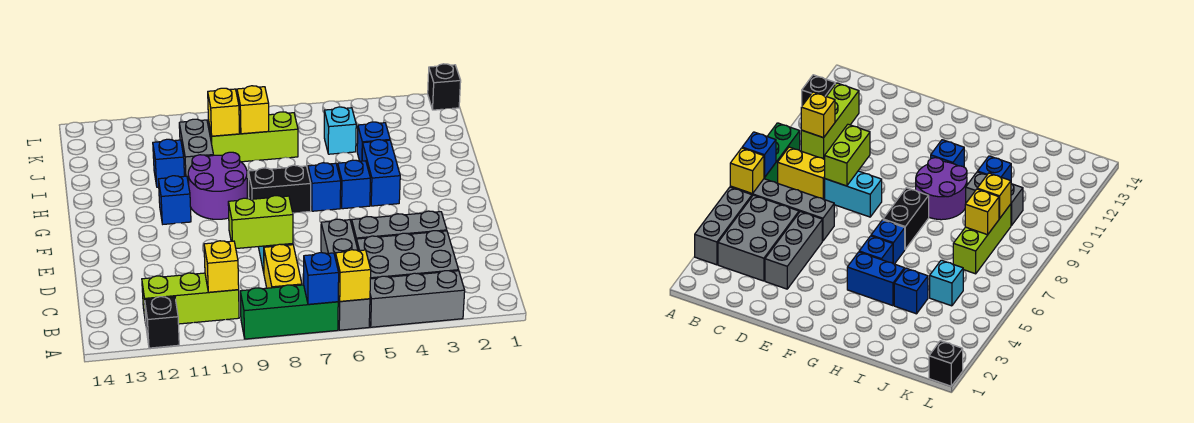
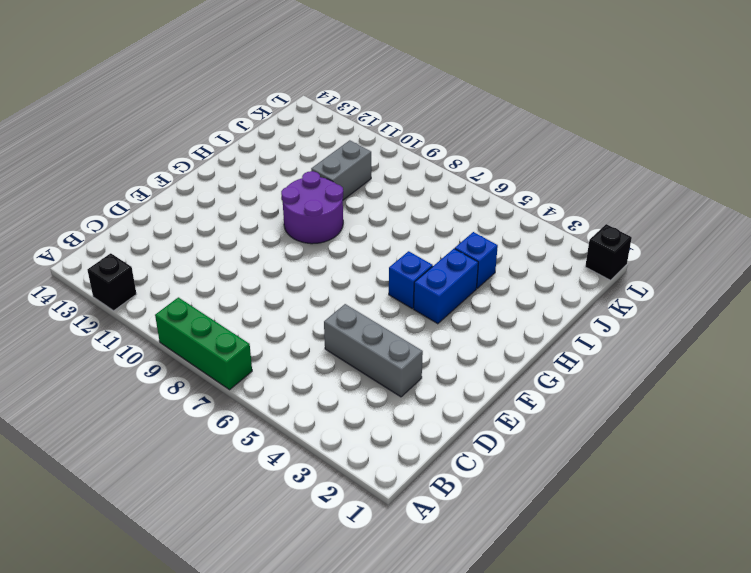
none -> grey 1x3 brick [369,271,465,327]
none -> grey 1x4 brick [321,219,370,330]
none -> grey 2x3 brick [356,231,459,279]

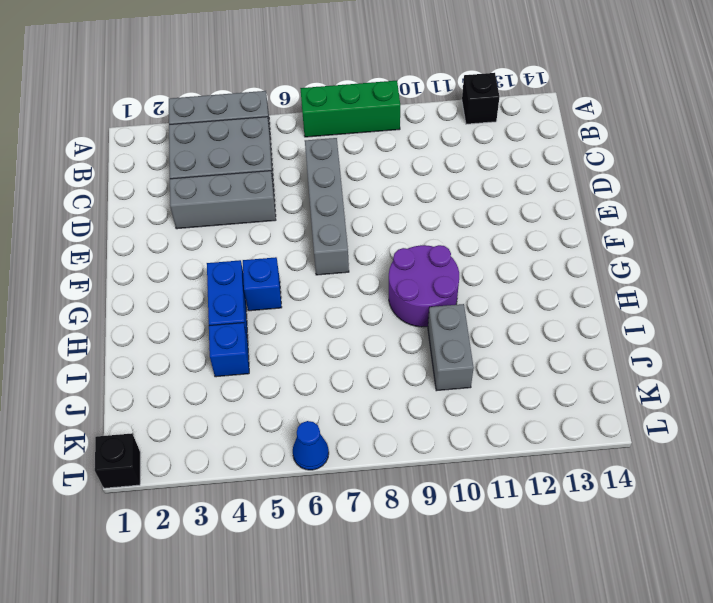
grey 1x4 brick [305,138,349,275] -> grey 1x4 brick moved to [321,219,370,330]
blue 1x1 cone [293,421,329,470] -> none
none -> yellow 1x2 brick [264,244,302,288]
none -> lime 1x3 brick [142,273,239,324]
none -> cyan 1x2 brick [825,171,882,217]

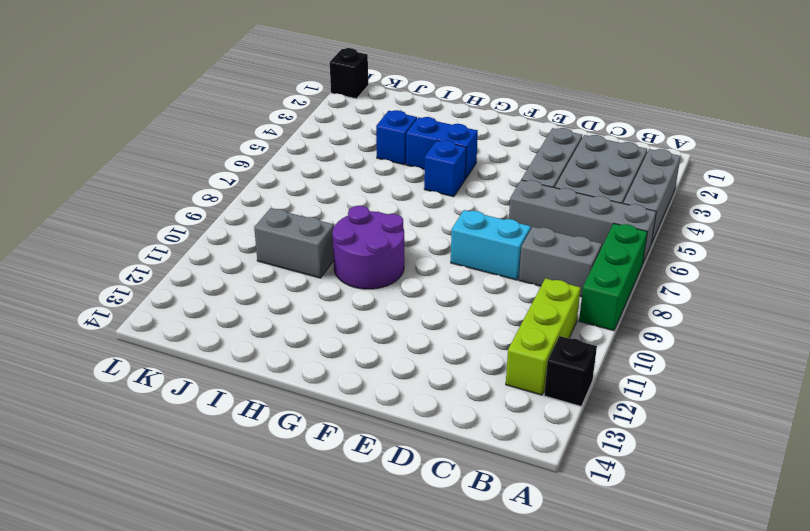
grey 1x2 brick [519,227,602,297] -> yellow 1x2 brick [264,244,302,288]
none -> blue 1x1 brick [308,163,341,211]
none -> black 1x2 brick [248,165,311,213]
none -> blue 1x1 brick [158,176,191,224]

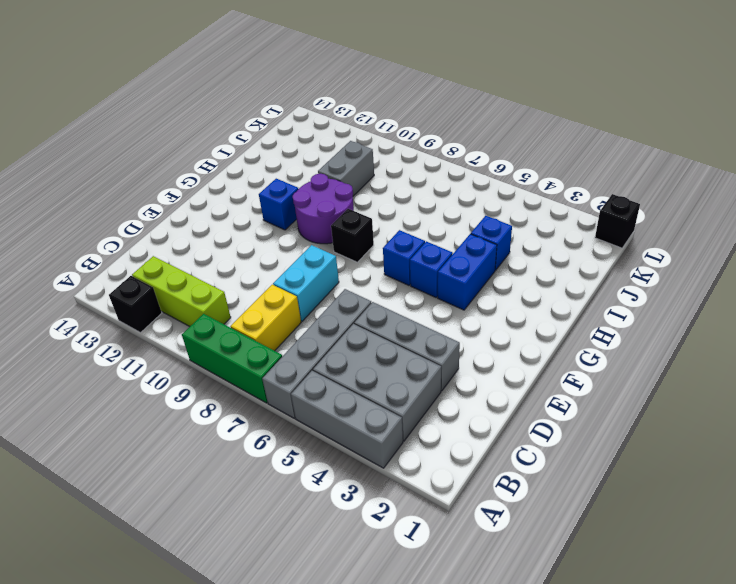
black 1x1 brick [331,209,374,262] -> black 1x2 brick [248,165,311,213]
none -> blue 1x1 brick [153,139,184,187]
none -> cyan 1x1 brick [324,107,356,154]
none -> lime 1x3 brick [208,112,298,162]

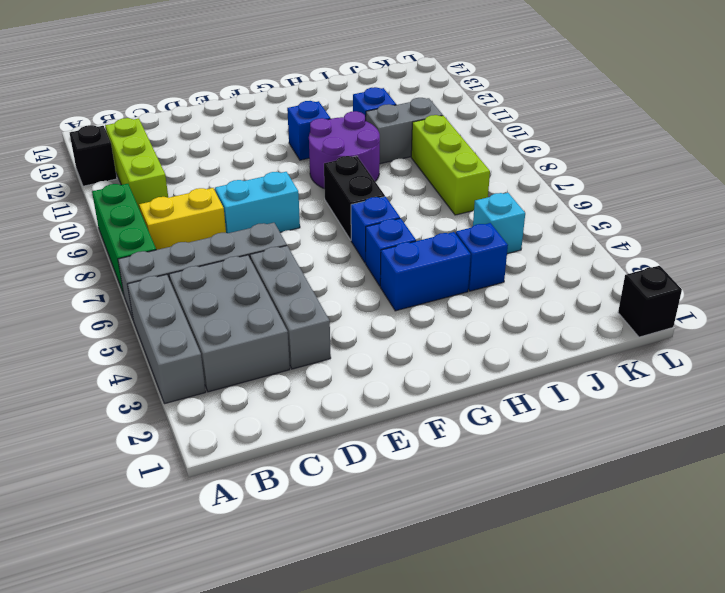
none -> yellow 1x1 brick [335,250,371,301]
none -> blue 1x1 brick [304,253,339,304]
none -> yellow 1x1 brick [204,241,239,292]

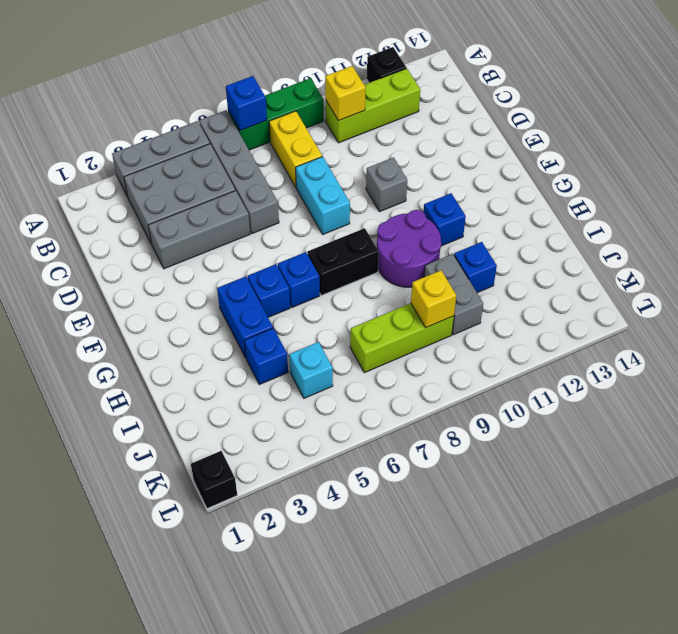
grey 1x1 brick [366,157,407,212] -> none
none -> yellow 1x1 brick [335,250,371,301]
none -> lime 1x2 brick [228,196,293,249]
none -> yellow 1x1 brick [237,86,269,134]

